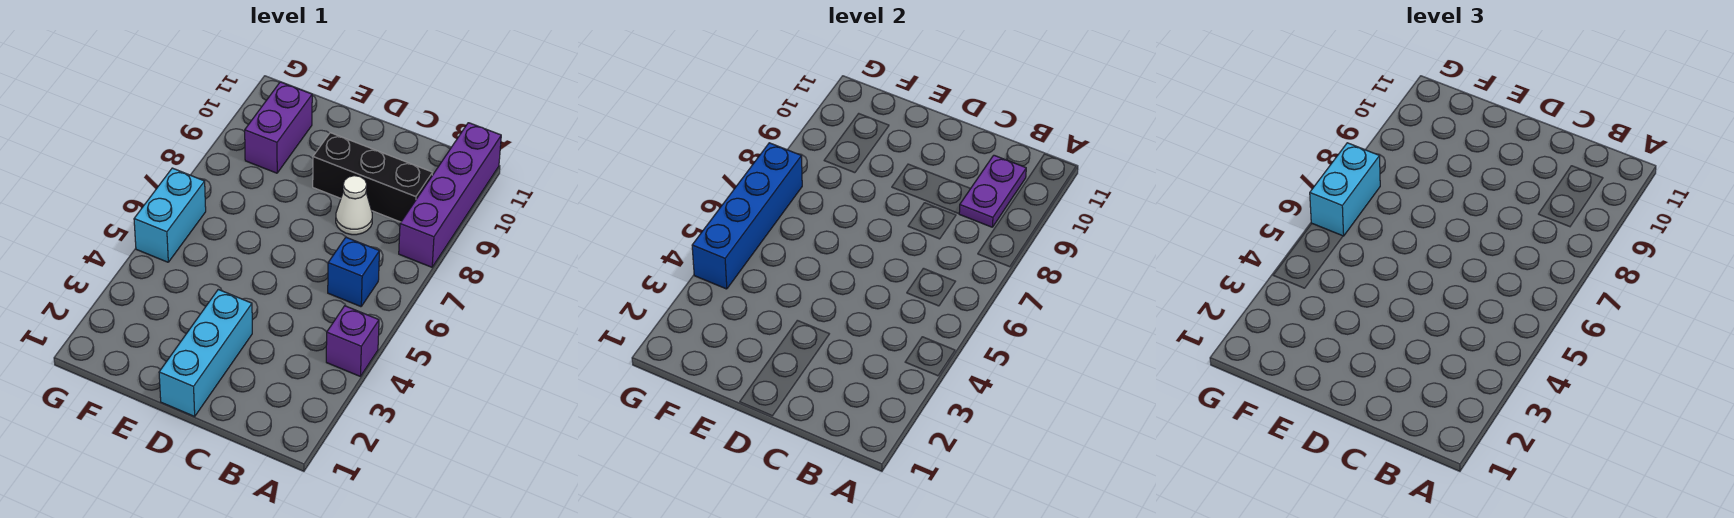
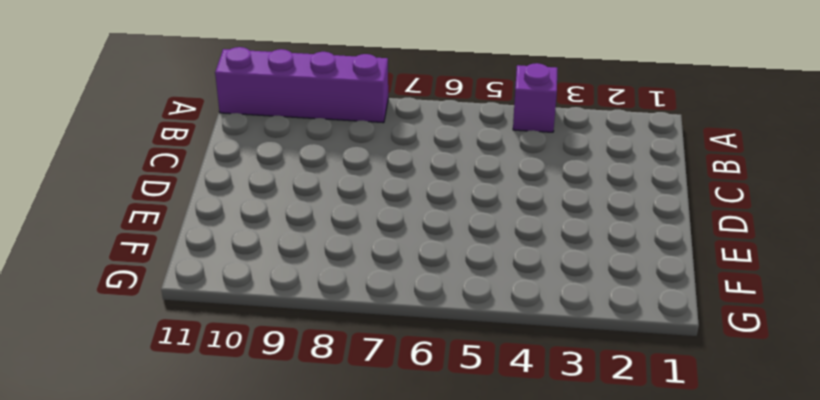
none -> blue 1x1 brick [328,237,380,307]
none -> black 1x3 brick [313,133,432,222]

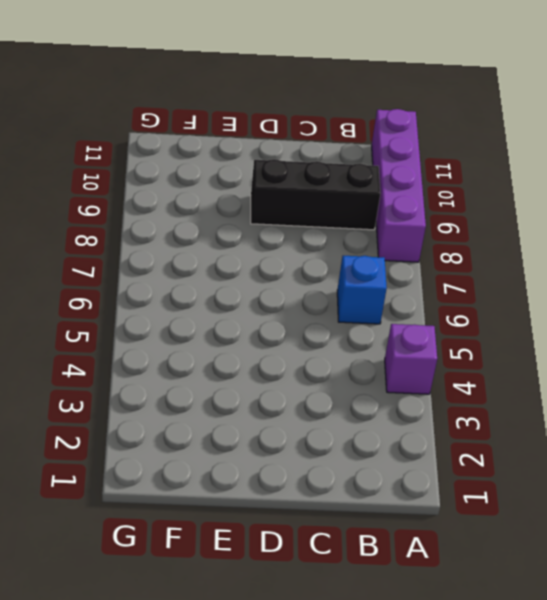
none -> white 1x1 cone [336,176,372,235]
none -> cyan 1x3 brick [159,289,252,416]

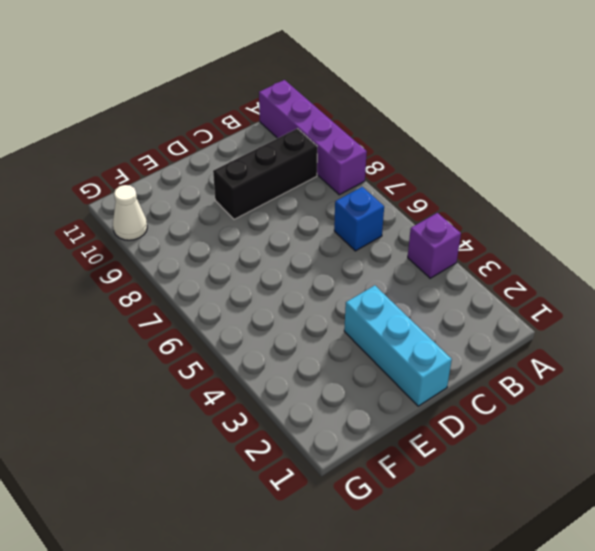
white 1x1 cone [113,185,147,240] -> white 1x1 cone moved to [336,176,372,235]
none -> purple 1x2 brick [245,82,312,173]
none -> cyan 1x2 brick [134,168,206,262]

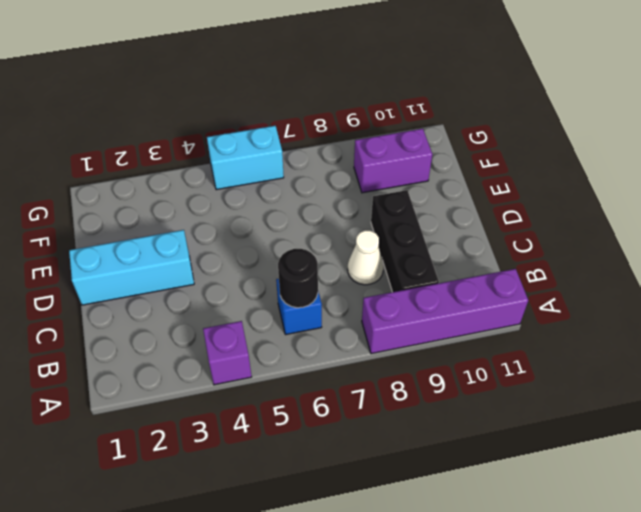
black 1x1 round brick [278,249,318,308] -> none
none -> purple 1x2 plate [959,155,1026,227]
none -> blue 1x4 brick [692,143,802,289]

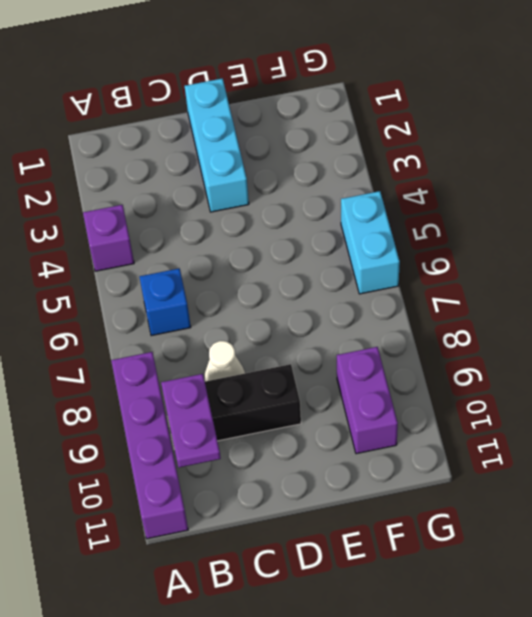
none -> blue 1x4 brick [692,143,802,289]
none -> cyan 1x2 brick [1310,143,1380,236]

